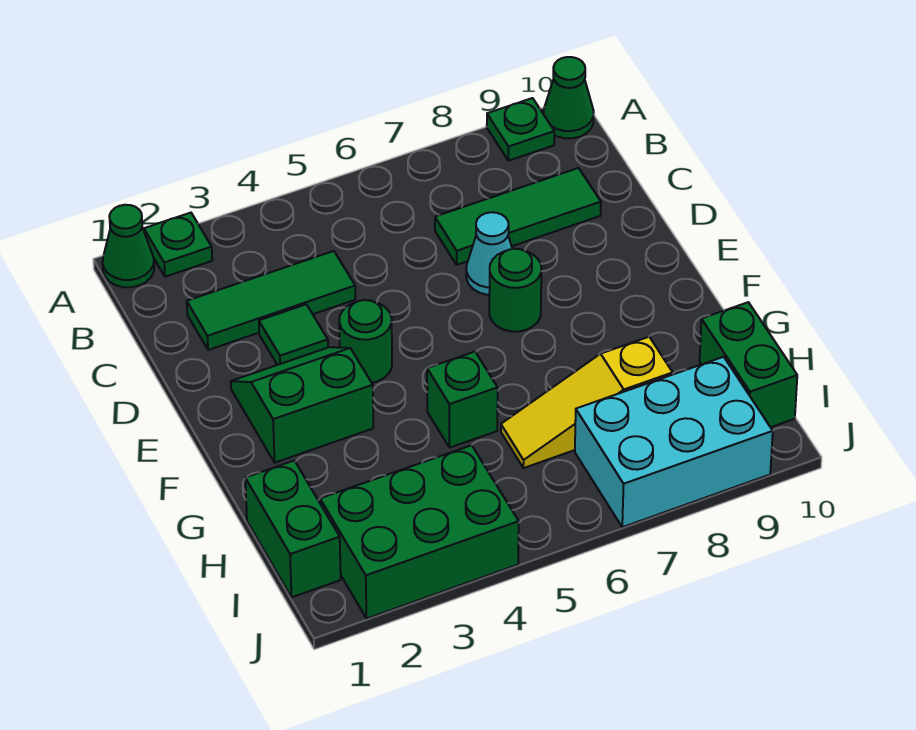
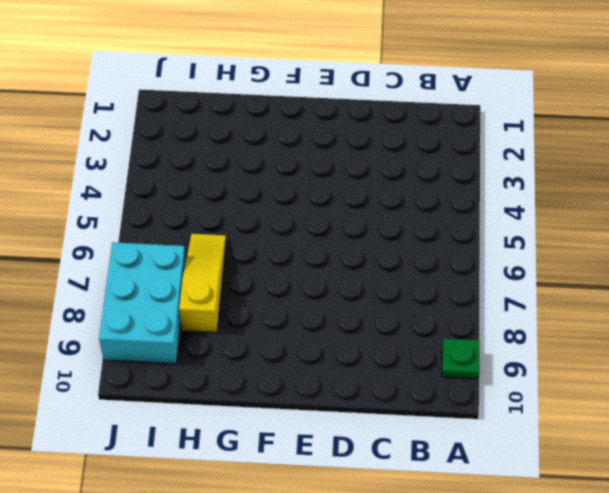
none -> green 1x1 cone [102,205,154,287]
none -> green 1x1 plate [144,213,212,277]
none -> green 1x1 cone [544,57,594,138]

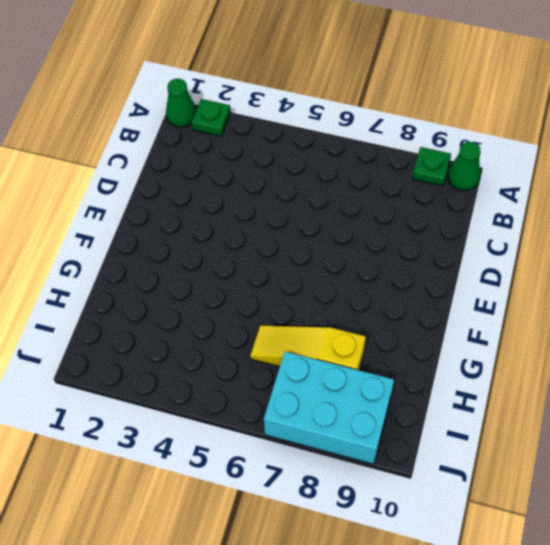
none -> green 1x3 tile [187,251,355,350]
none -> green 1x3 tile [435,168,601,265]
none -> green 1x1 tile [259,304,328,365]

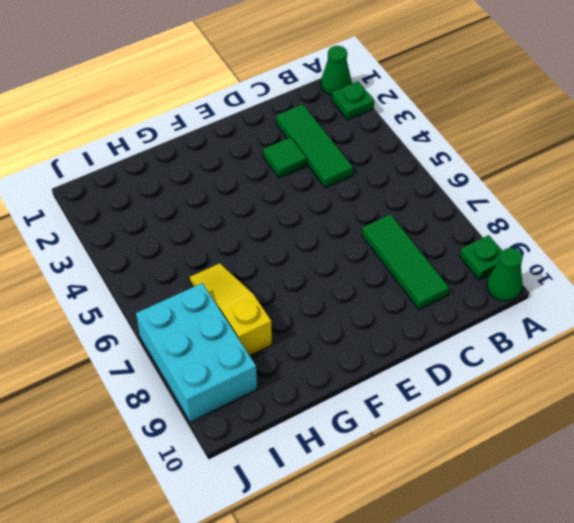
none -> cyan 1x1 cone [466,212,512,295]
none -> green 2x2 slope [231,347,373,463]
none -> green 1x1 round brick [339,300,392,383]

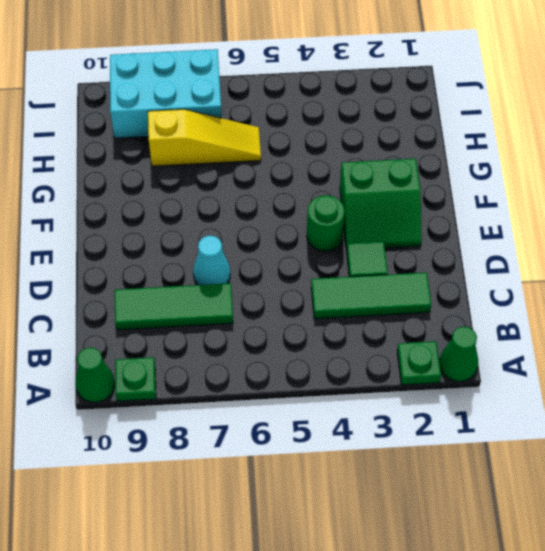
none -> green 1x1 round brick [489,249,541,332]
none -> green 1x1 brick [427,352,498,448]
none -> green 1x2 brick [245,461,341,597]

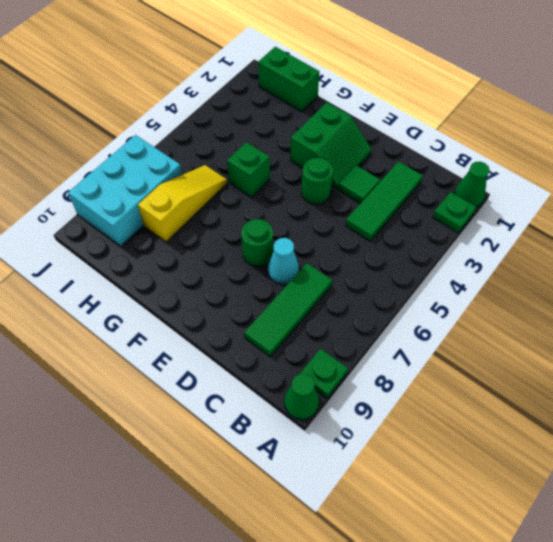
none -> green 1x2 brick [700,302,797,427]
none -> green 2x3 brick [320,445,519,618]

